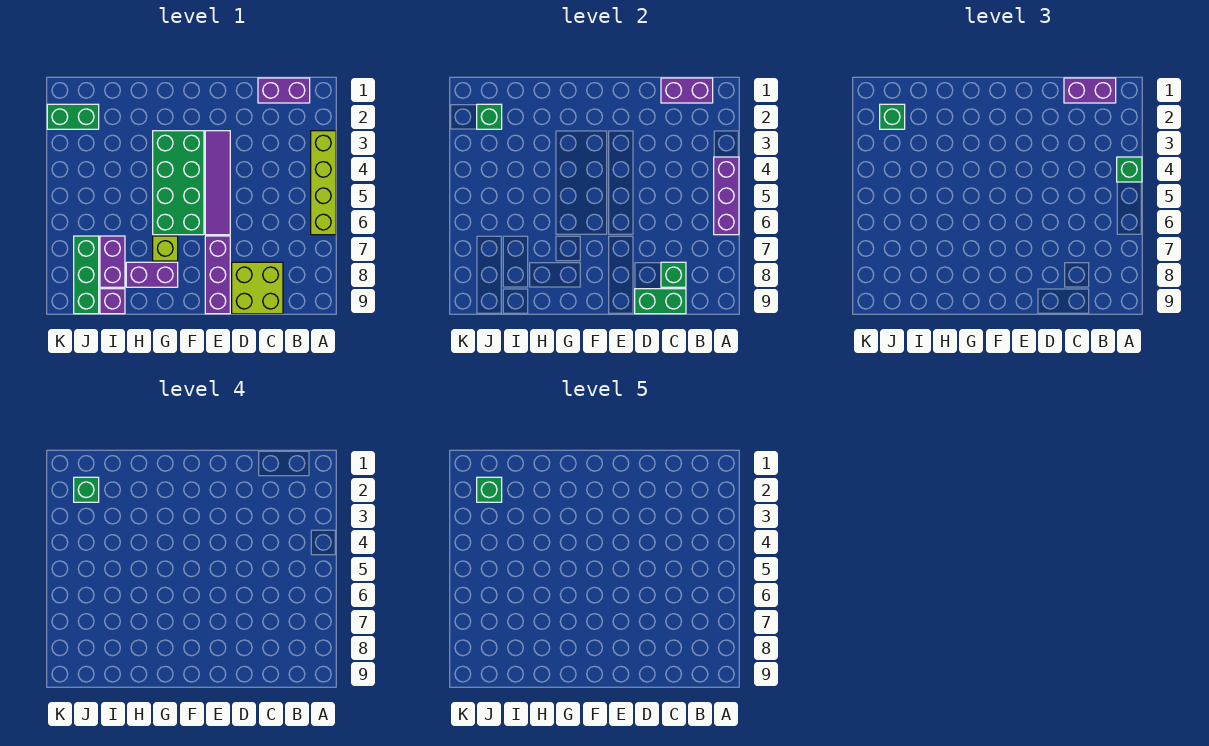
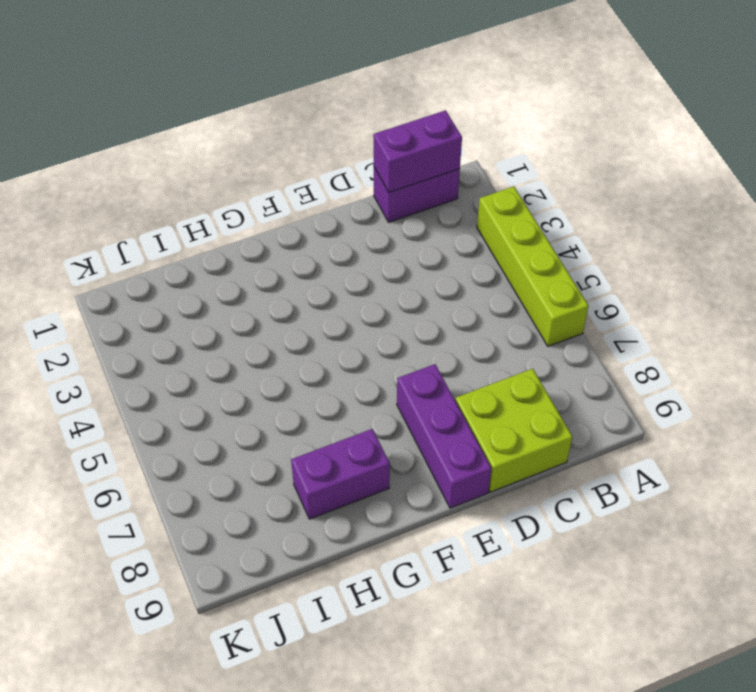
none -> purple 1x4 tile [205,131,230,235]
none -> green 2x4 brick [153,131,204,235]
none -> lime 1x1 brick [153,236,178,261]

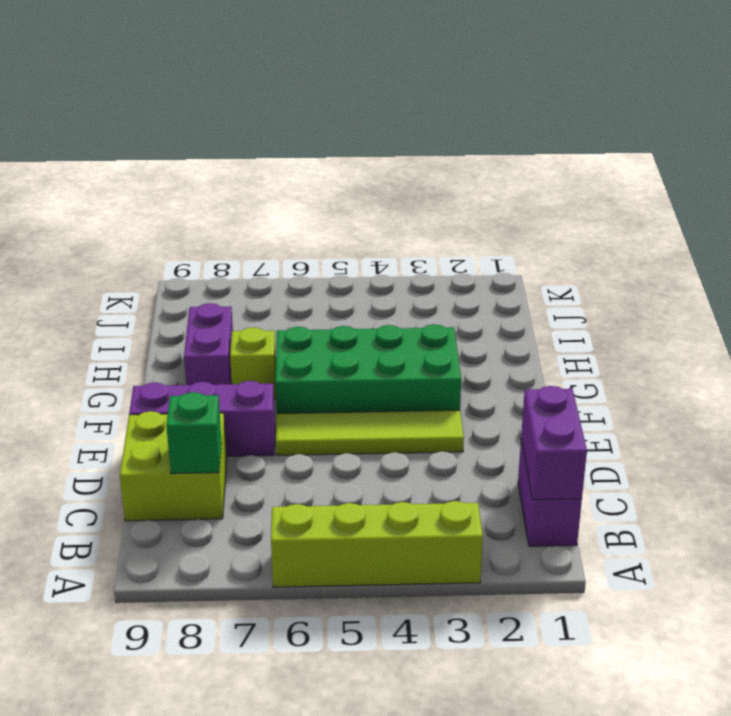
lime 1x4 tile [276,410,464,455] -> purple 1x4 tile [205,131,230,235]
none -> purple 1x2 brick [100,236,125,287]
none -> purple 1x1 brick [100,289,125,314]
none -> green 1x2 brick [47,104,99,129]

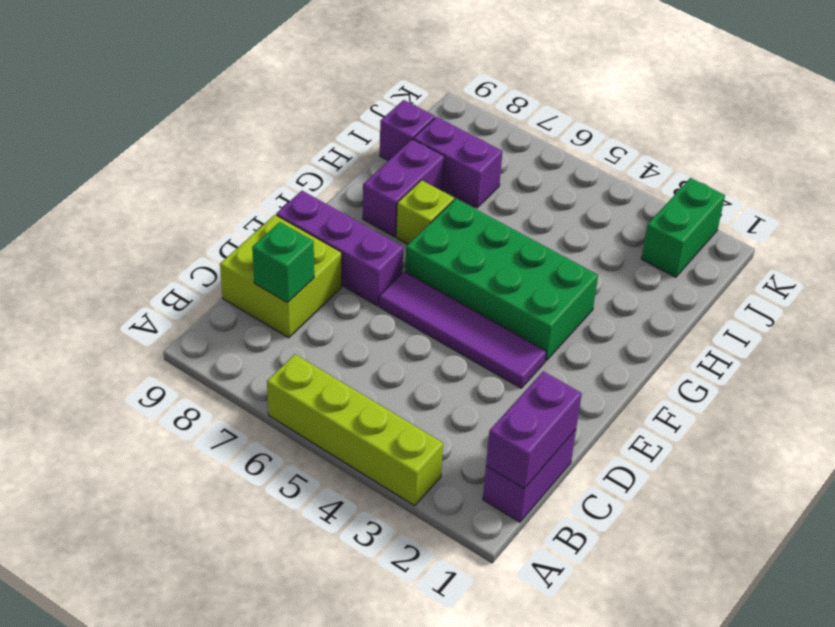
none -> green 1x3 brick [74,236,99,314]
none -> purple 1x3 brick [714,157,739,235]
none -> green 1x2 brick [635,289,686,314]

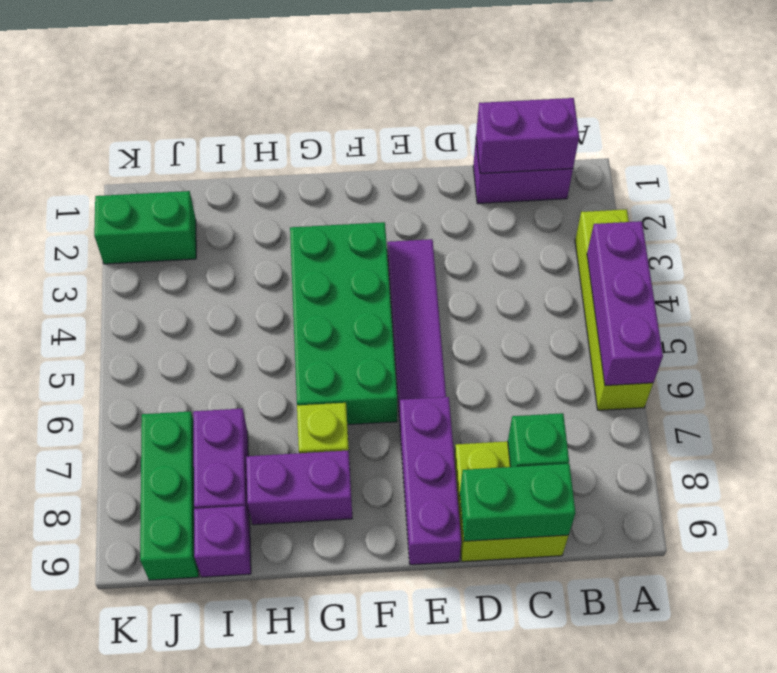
none -> green 1x1 brick [477,104,502,129]
none -> green 1x1 brick [1117,157,1142,182]
none -> purple 1x2 brick [1064,78,1116,103]

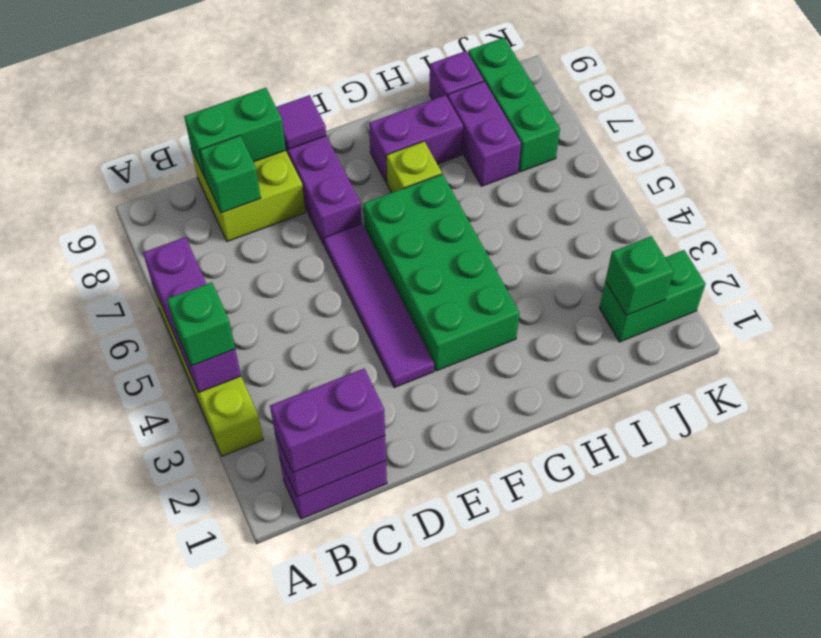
purple 1x1 tile [276,95,326,149] -> none
none -> green 1x1 brick [880,104,905,129]
none -> green 1x1 brick [74,477,99,502]
none -> green 1x1 brick [477,477,502,502]

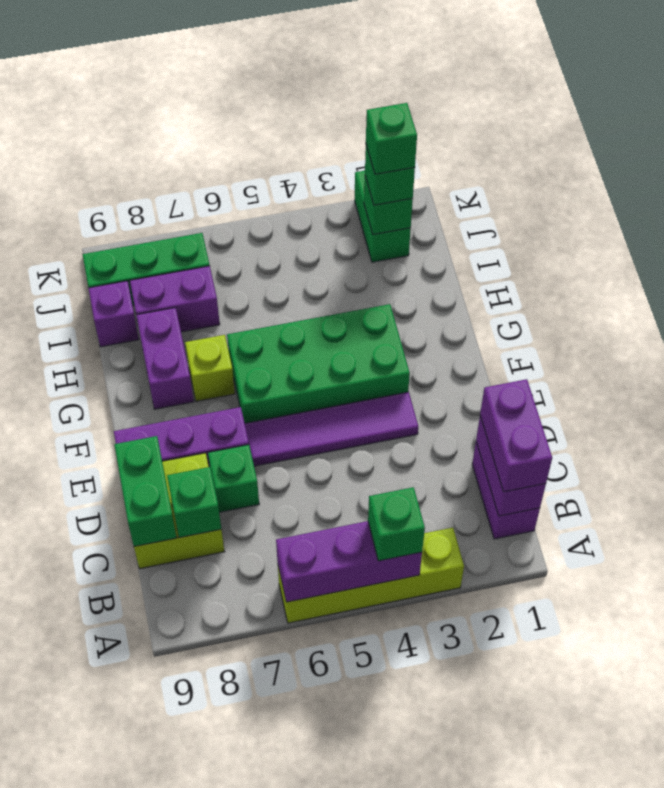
green 1x1 brick [208,445,259,512] -> green 1x1 brick moved to [477,477,502,502]

